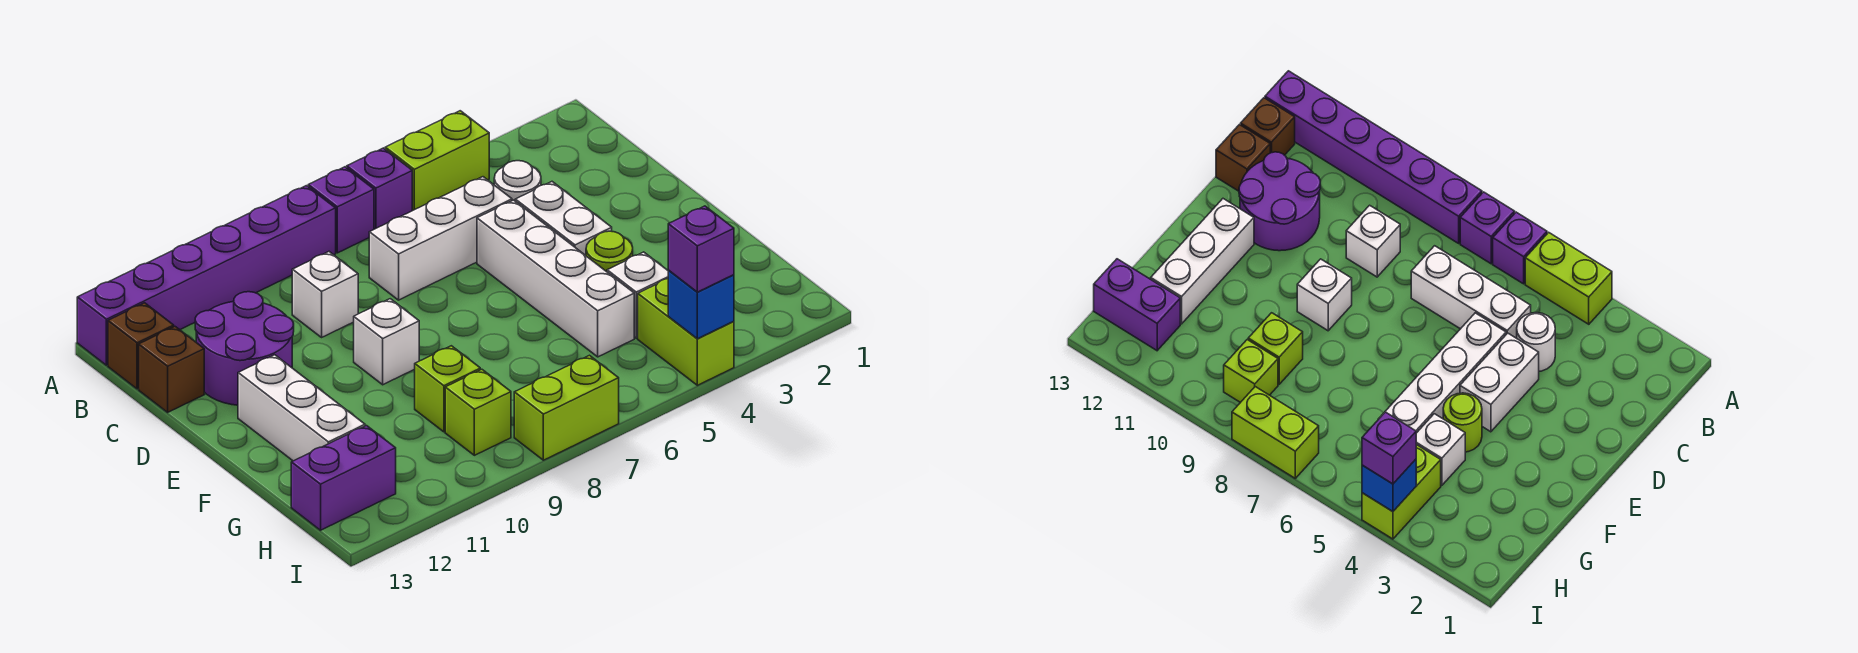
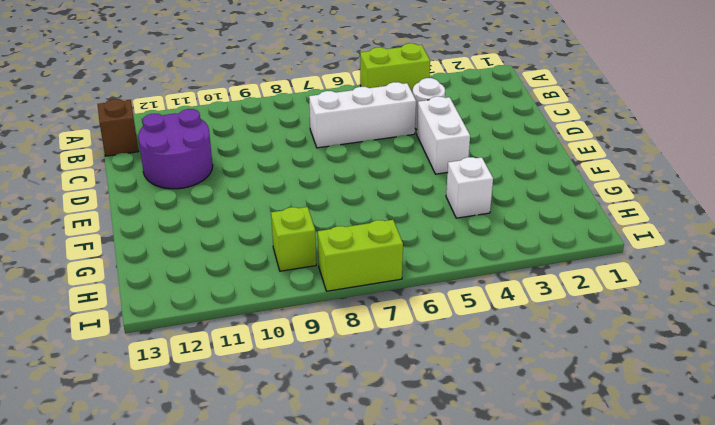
none -> purple 1x1 brick [347,148,412,229]
none -> purple 1x1 brick [308,167,374,253]
none -> purple 1x6 brick [77,186,336,365]

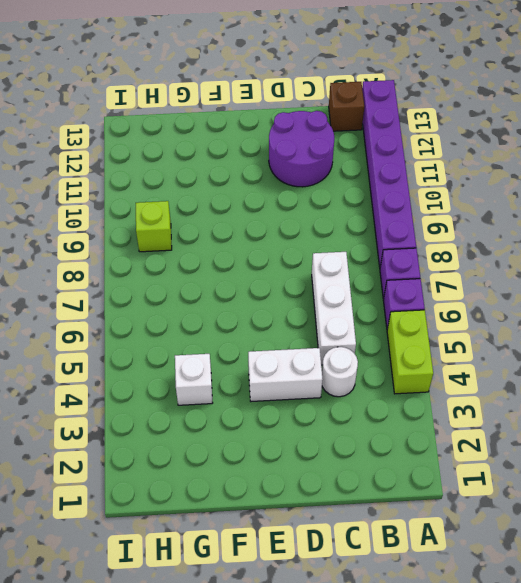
none -> white 1x1 brick [292,252,358,337]
none -> brown 1x1 brick [139,327,204,412]
none -> white 1x4 brick [477,200,634,357]

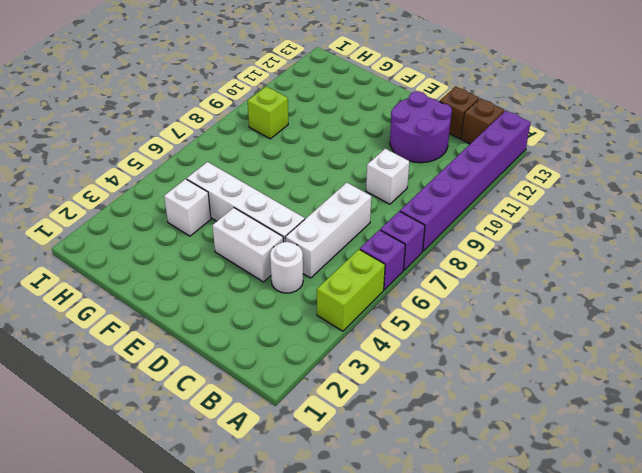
none -> white 1x1 brick [354,299,419,385]
none -> white 1x3 brick [238,355,365,461]
none -> lime 1x1 round brick [586,231,633,272]

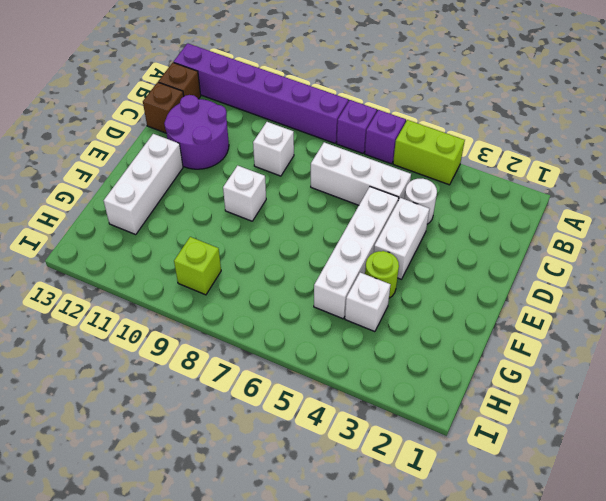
none -> lime 1x1 brick [415,346,480,432]
none -> lime 1x2 brick [638,279,734,385]
none -> purple 1x2 brick [291,426,396,530]

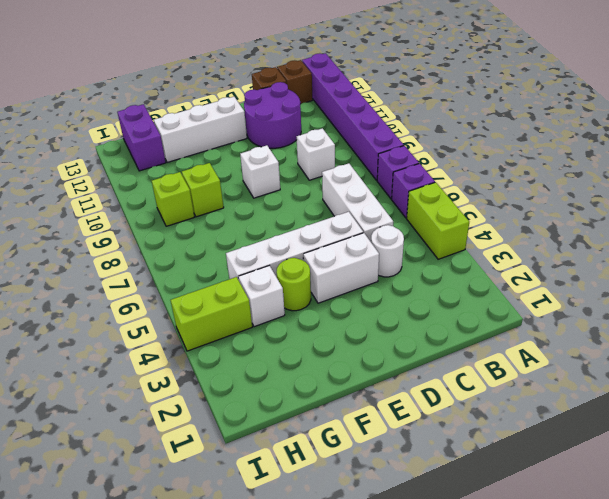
none -> lime 1x2 brick [514,355,619,460]
none -> blue 1x1 brick [668,270,734,339]
none -> purple 1x1 brick [668,206,734,292]

